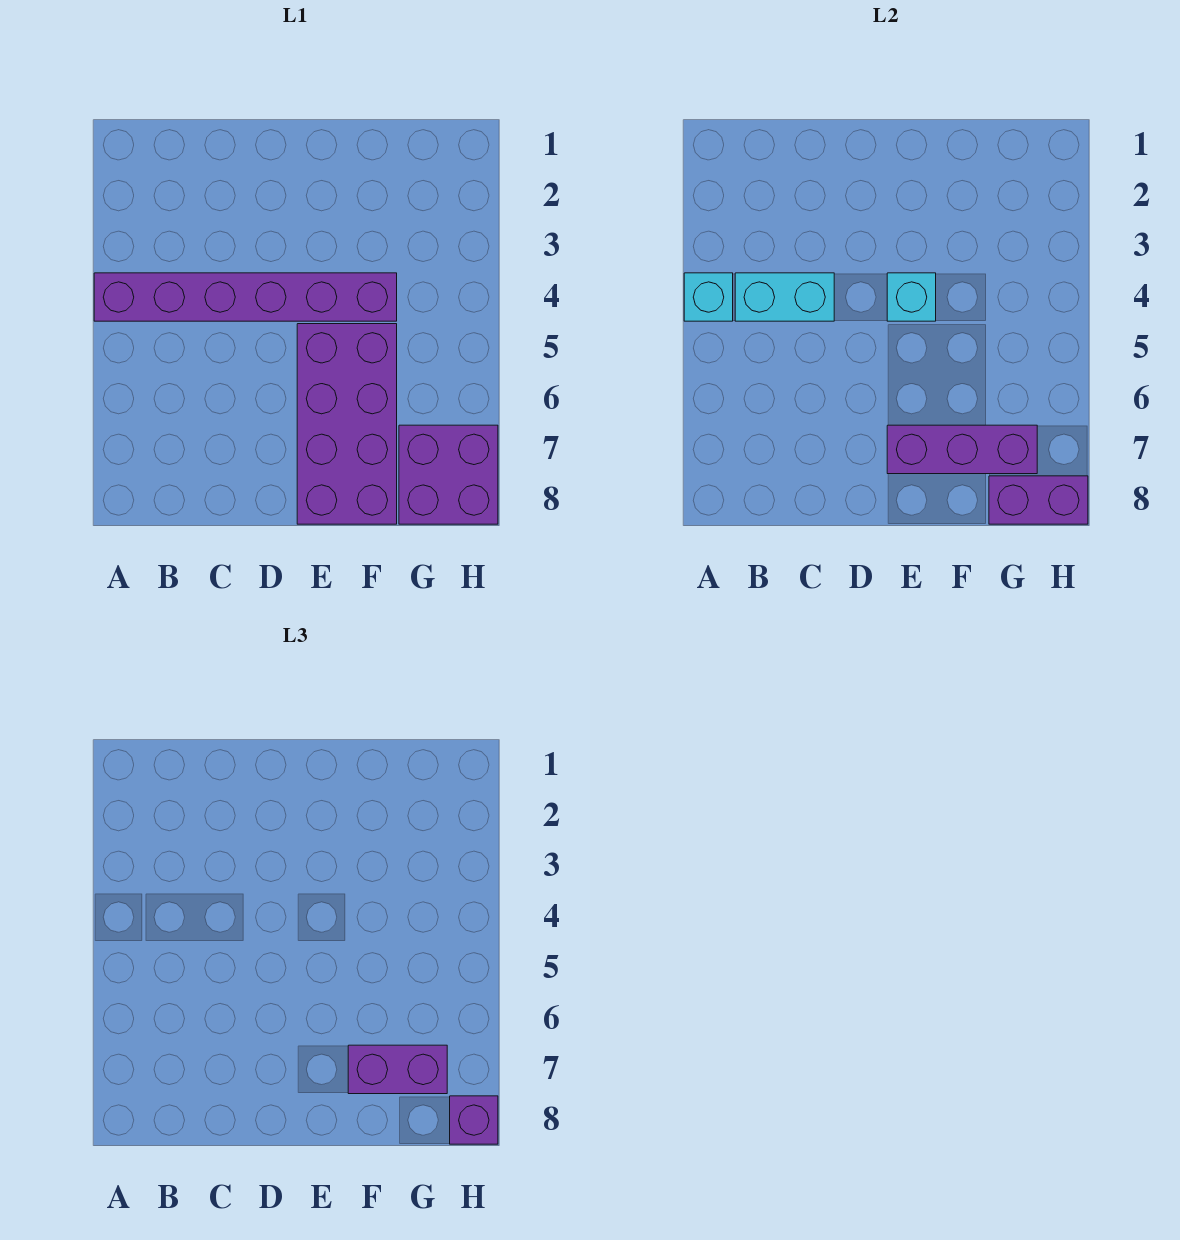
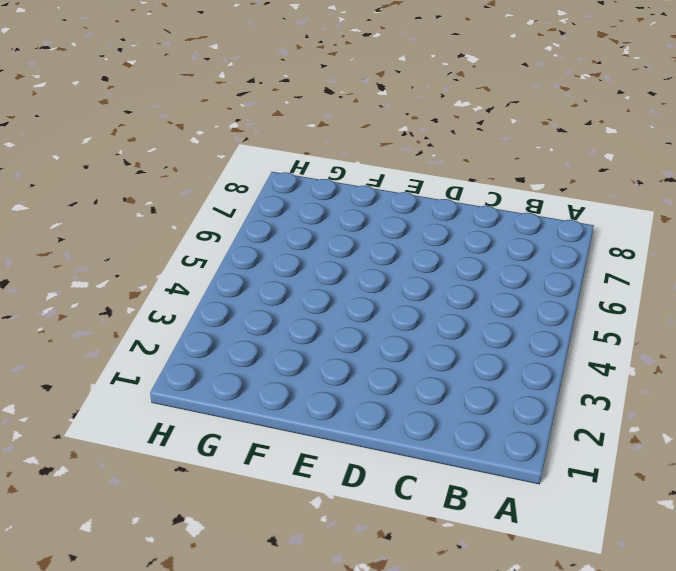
none -> purple 1x6 brick [94,273,397,321]
none -> purple 2x4 brick [297,324,397,524]

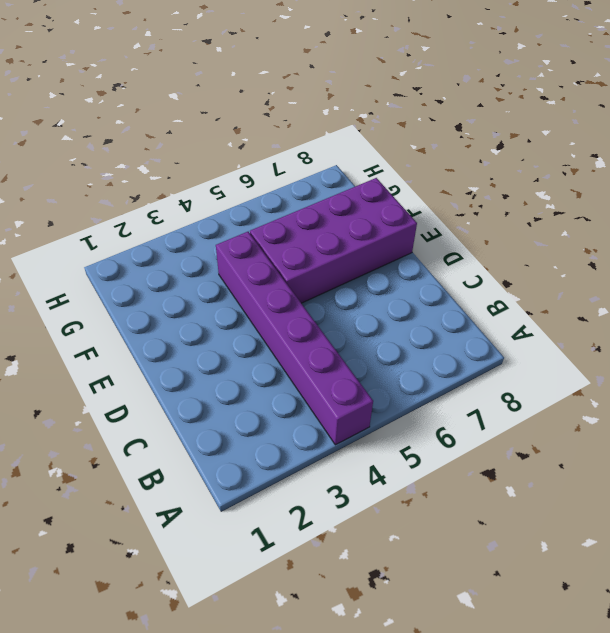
none -> purple 2x2 brick [399,425,498,524]
none -> cyan 1x1 brick [684,273,733,321]

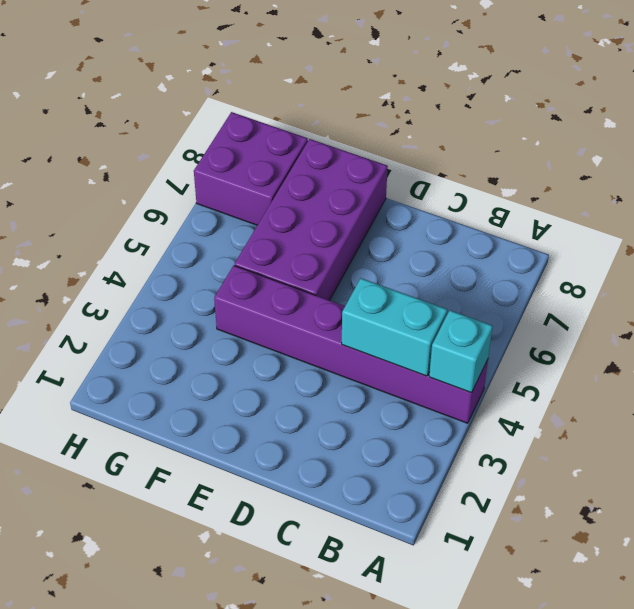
none -> cyan 1x1 brick [887,273,936,321]
none -> purple 1x3 brick [887,425,1037,474]

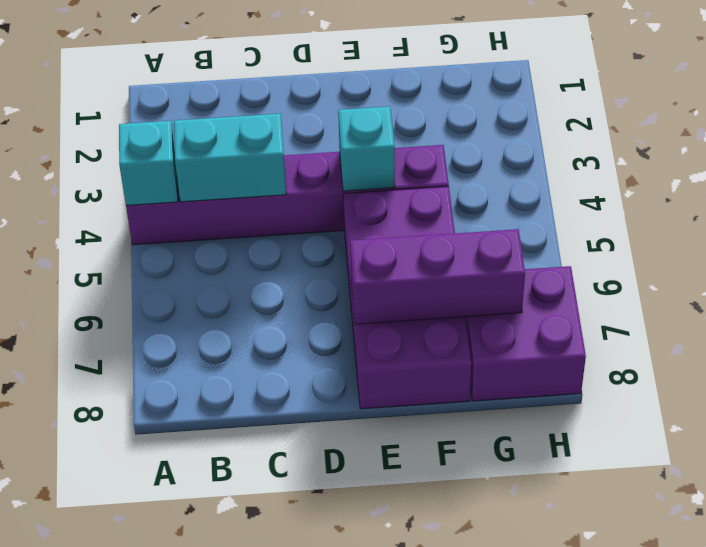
none -> purple 1x2 brick [989,476,1088,524]
none -> purple 1x2 brick [348,1045,447,1094]

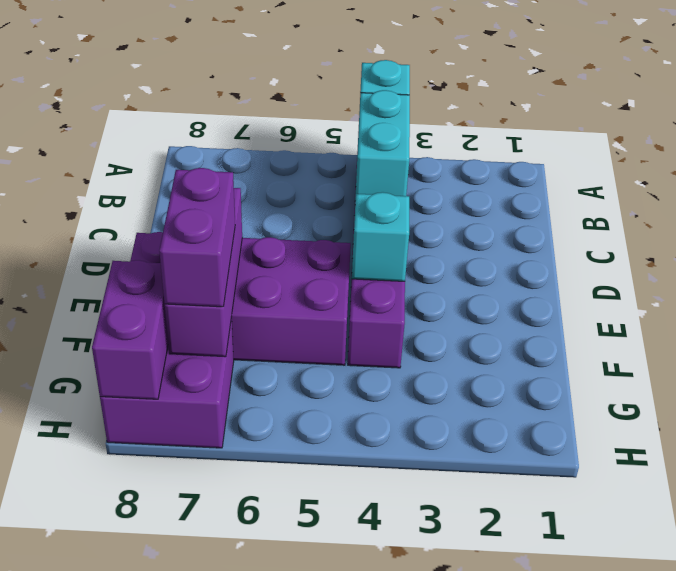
none -> purple 1x1 brick [450,1096,498,1144]

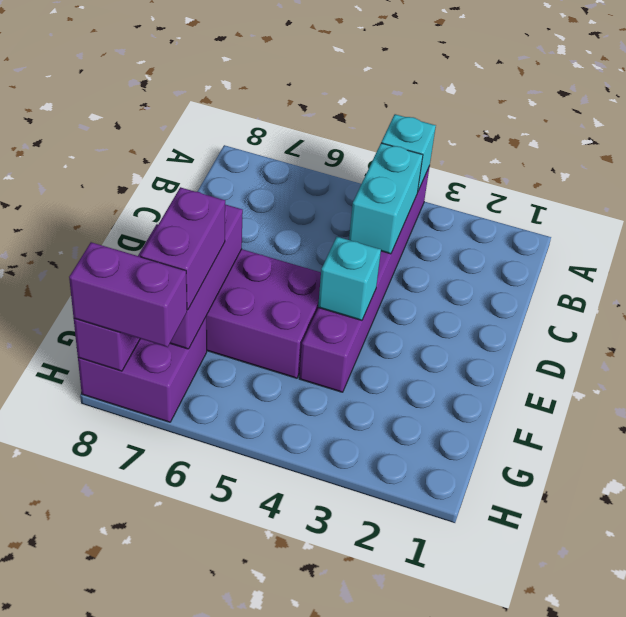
purple 1x2 brick [69,242,187,347] -> purple 1x1 brick [450,1096,498,1144]

